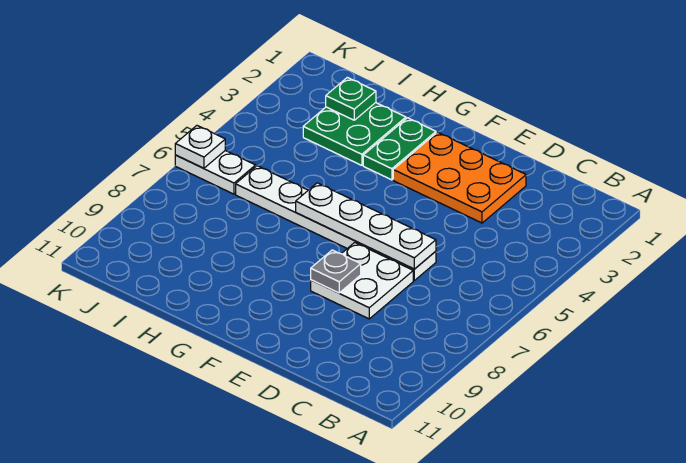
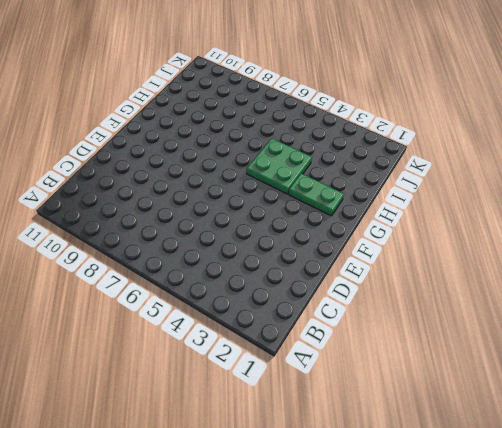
green 2x2 plate [247,138,312,194] -> green 2x2 plate moved to [303,103,406,165]
none -> orange 2x3 plate [393,132,526,223]
none -> white 1x6 plate [236,166,436,280]

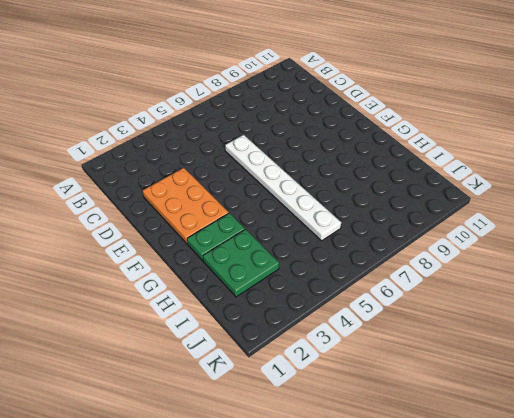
none -> white 2x2 plate [311,243,413,319]
none -> white 1x2 plate [175,151,256,194]

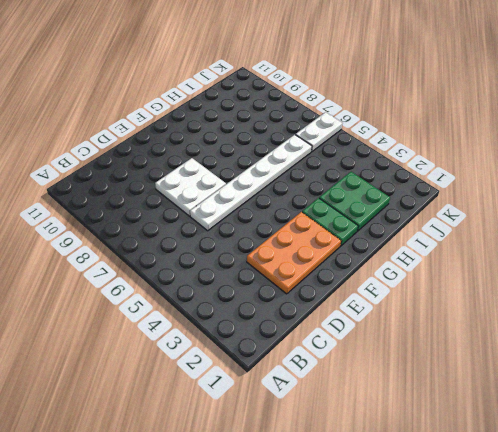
none -> white 1x4 plate [296,183,436,269]
none -> grey 1x1 plate [311,250,361,293]

